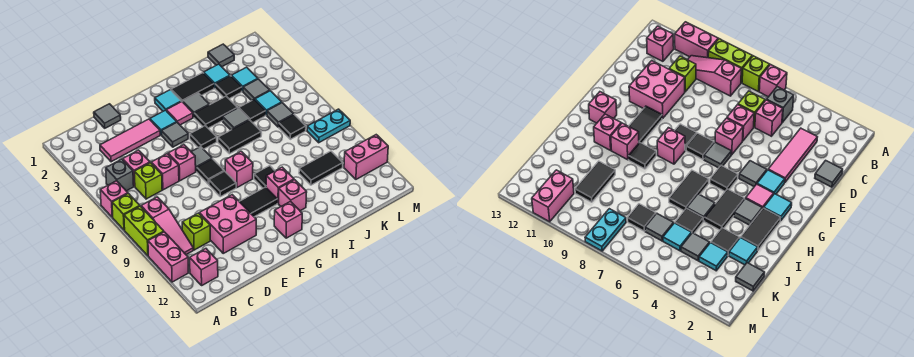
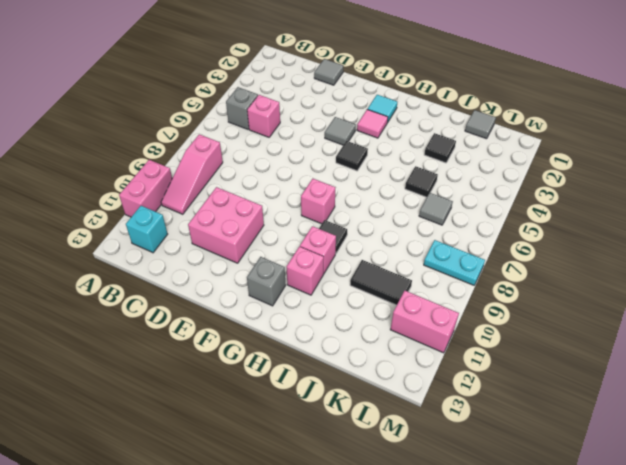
cyan 1x1 brick [126,206,168,253] -> pink 1x1 brick [190,249,218,285]
grey 1x1 brick [247,257,286,306] -> pink 1x1 brick [274,201,302,238]
none -> pink 1x1 brick [100,181,128,217]
none -> lime 1x1 brick [112,193,140,230]
none -> lime 1x2 brick [124,206,164,256]
none -> pink 1x3 tile [100,119,160,162]

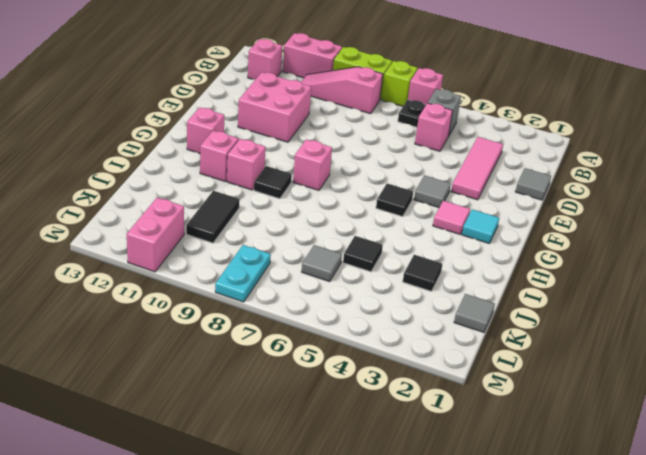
black 1x1 plate [398,100,426,127] -> none
none -> lime 1x1 brick [134,163,162,199]
none -> lime 1x1 brick [182,213,210,250]
none -> pink 1x1 brick [151,154,179,190]
none -> pink 1x1 brick [168,145,196,181]

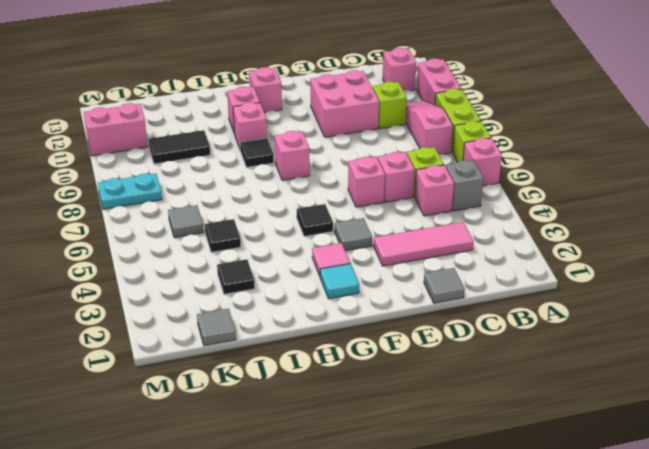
none -> cyan 1x1 tile [150,110,177,135]
none -> grey 1x1 tile [191,147,212,172]
none -> black 1x1 tile [197,159,224,184]
none -> black 1x1 tile [209,171,236,197]

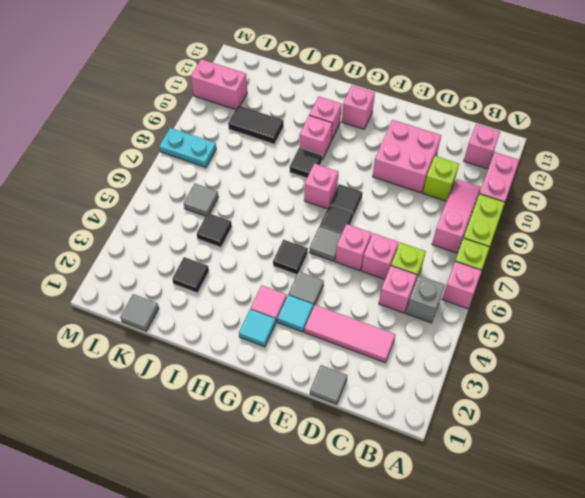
none -> black 1x2 tile [239,187,277,217]
none -> black 1x2 tile [171,73,214,102]
none -> grey 1x1 tile [183,93,209,117]
none -> black 1x2 tile [194,96,237,128]

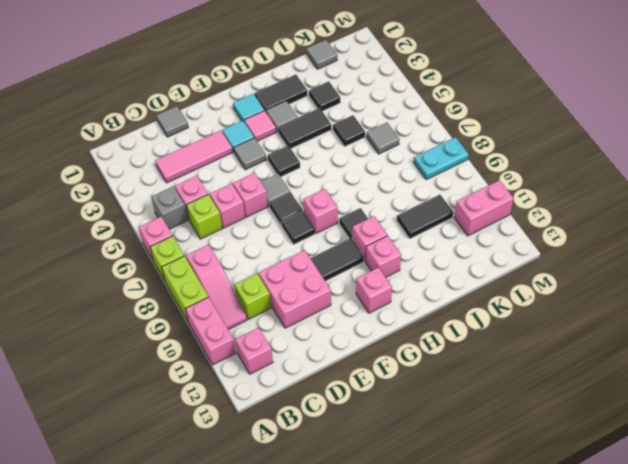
none -> black 1x2 tile [218,120,261,154]
none -> grey 1x1 tile [223,108,249,130]
none -> cyan 1x1 tile [204,64,230,88]
none -> cyan 1x1 tile [231,67,258,91]

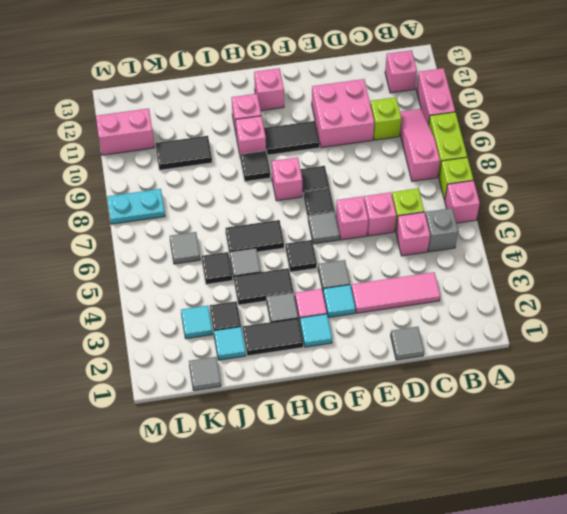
none -> grey 1x1 tile [243,79,270,101]
none -> cyan 1x1 tile [255,91,282,115]
none -> black 1x1 tile [279,115,306,139]

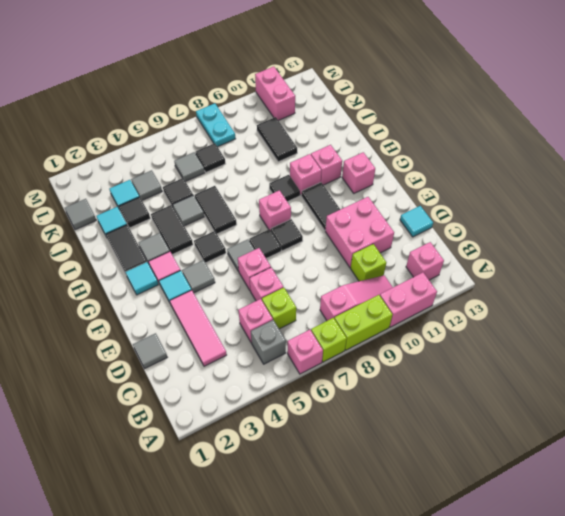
cyan 1x1 tile [400,206,433,237] -> cyan 1x1 tile moved to [255,91,282,115]

